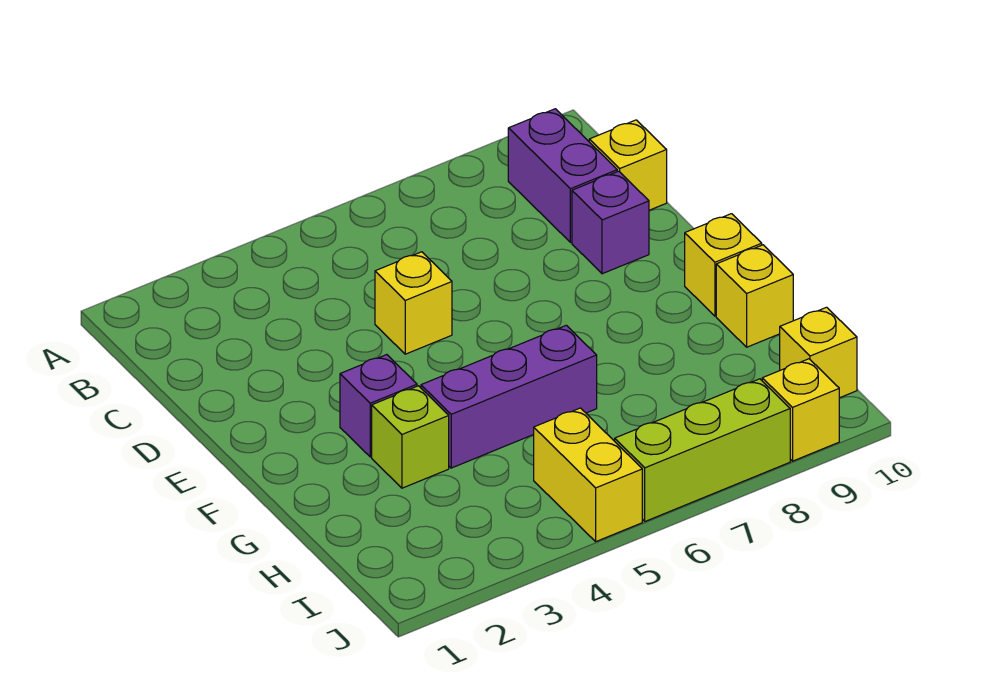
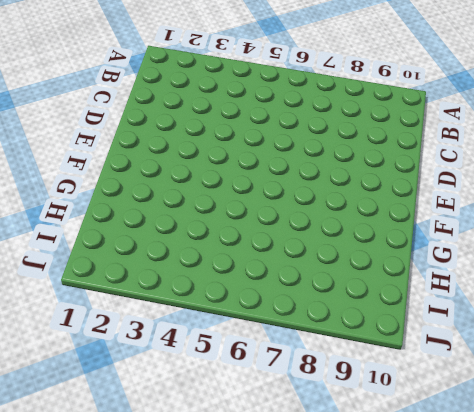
none -> purple 1x2 brick [508,109,617,242]
none -> yellow 1x1 brick [589,120,667,210]
none -> yellow 1x1 brick [375,252,452,354]

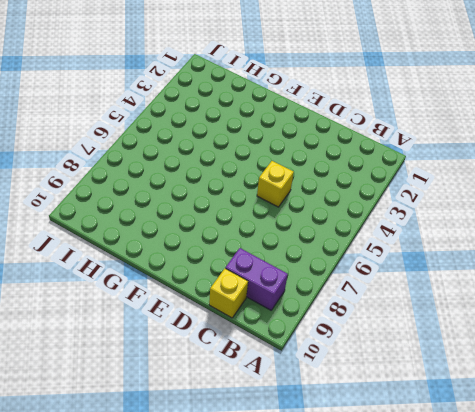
none -> purple 1x1 brick [572,171,649,274]
none -> purple 1x1 brick [340,355,417,457]
none -> yellow 1x1 brick [685,214,762,316]

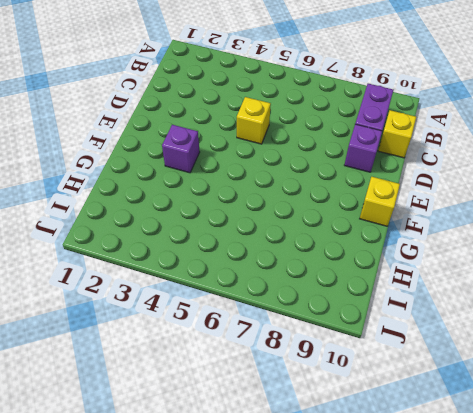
none -> lime 1x1 brick [372,386,449,488]
none -> purple 1x3 brick [421,325,597,468]
none -> yellow 1x1 brick [716,245,793,347]

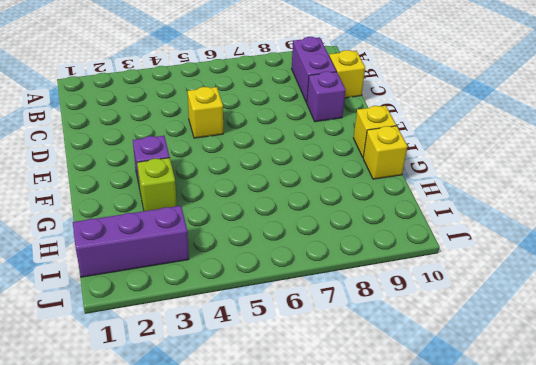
purple 1x3 brick [73,206,189,277] -> purple 1x3 brick moved to [421,325,597,468]
none -> yellow 1x2 brick [534,408,642,541]
none -> yellow 1x1 brick [780,307,857,398]
none -> lime 1x3 brick [615,379,790,521]

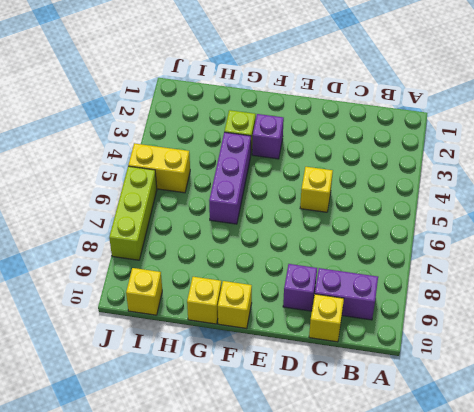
none -> yellow 1x1 brick [762,359,839,461]

